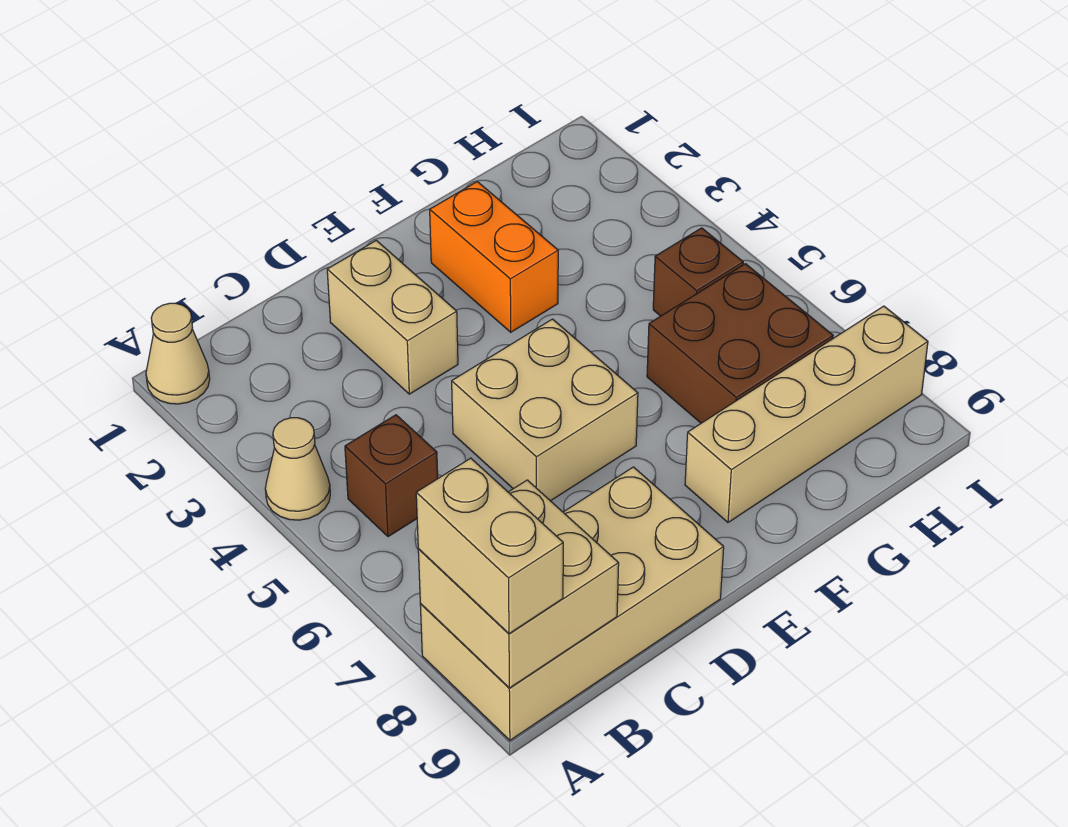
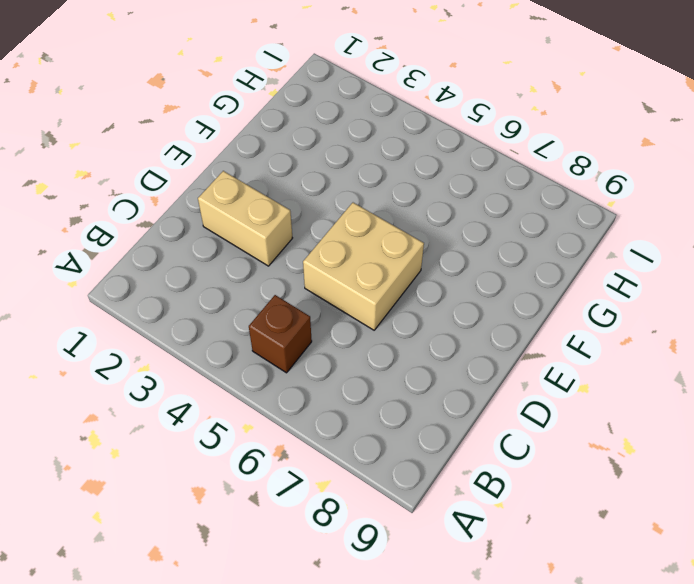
none -> tan 1x1 cone [146,303,210,404]
none -> tan 1x1 cone [265,418,330,520]
none -> tan 2x4 brick [420,467,724,740]

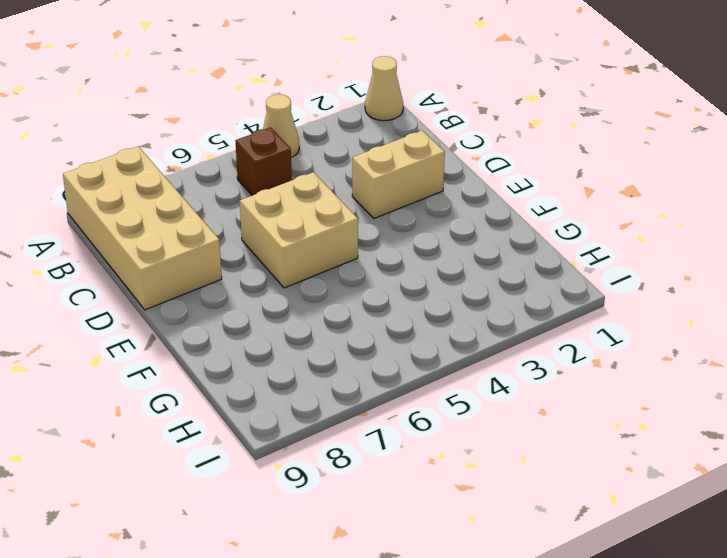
none -> orange 1x2 brick [430,182,558,332]
none -> tan 1x4 brick [685,306,928,522]
none -> brown 2x2 brick [647,264,833,423]

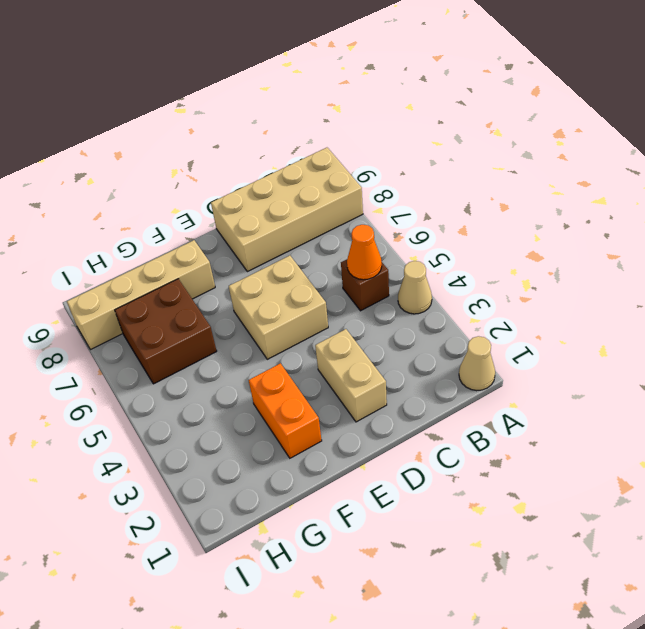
orange 1x1 cone [347,225,382,280] -> none
none -> brown 1x1 brick [653,228,743,316]
none -> tan 2x2 brick [418,480,619,688]
none -> tan 1x2 brick [416,458,563,634]

